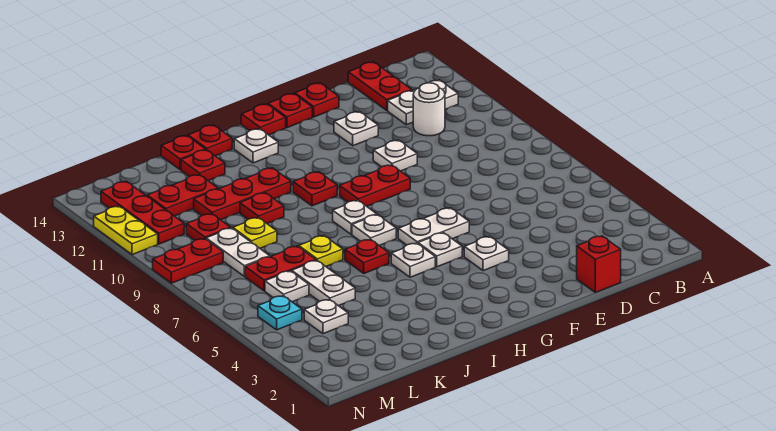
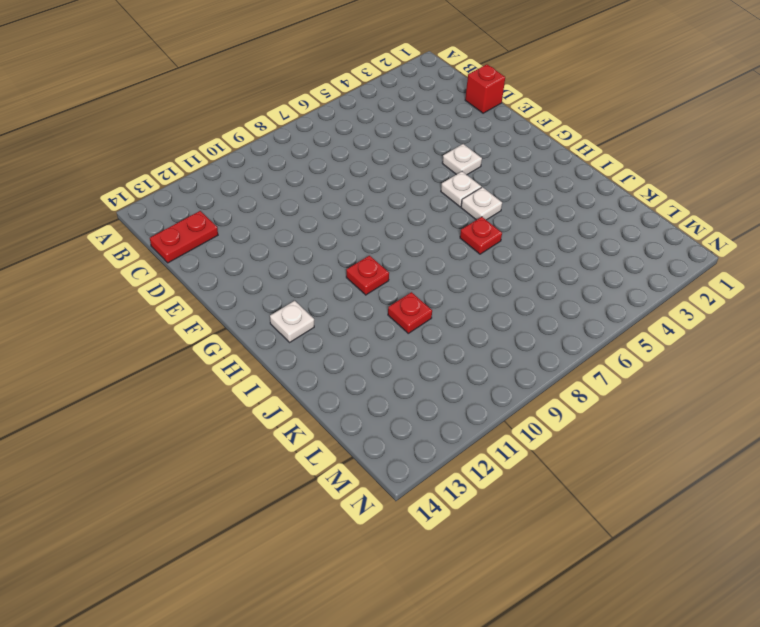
none -> white 1x2 plate [388,80,458,125]
none -> white 1x1 round brick [413,83,445,136]
none -> white 1x1 plate [373,140,417,171]
none -> white 1x1 plate [334,112,378,146]

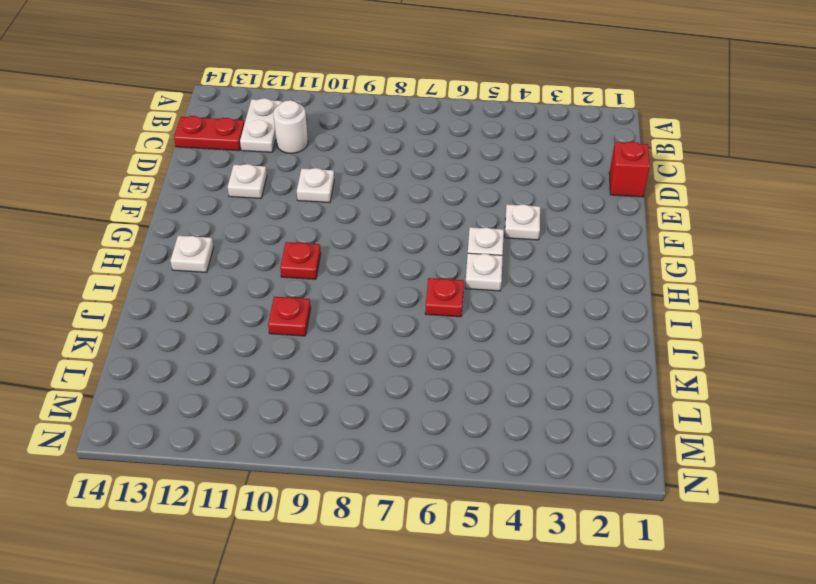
none -> red 1x1 plate [295,83,339,117]
none -> white 1x2 plate [398,208,469,245]
none -> red 1x2 plate [340,165,410,206]
none -> red 1x1 plate [268,93,312,128]

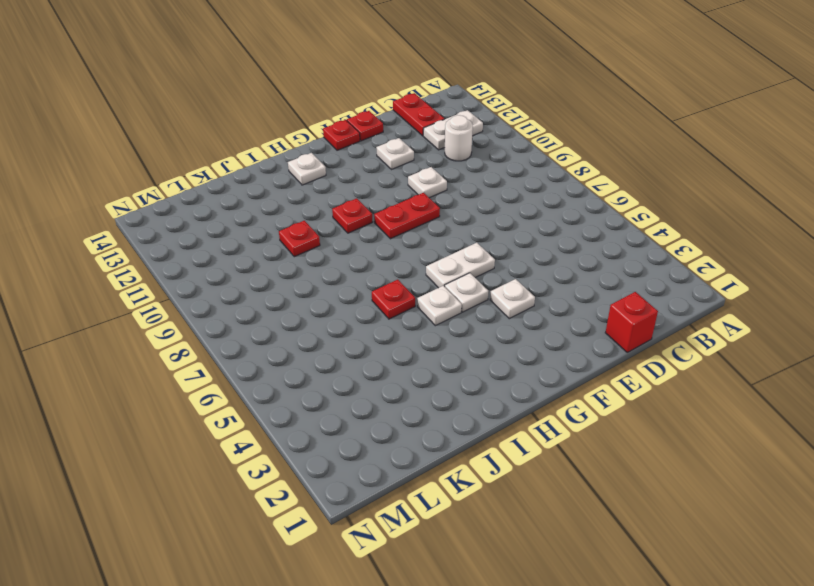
none -> red 1x1 plate [241,104,286,135]
none -> white 1x1 plate [352,215,396,246]
none -> white 1x1 plate [333,200,377,234]
none -> red 1x3 plate [194,168,291,220]

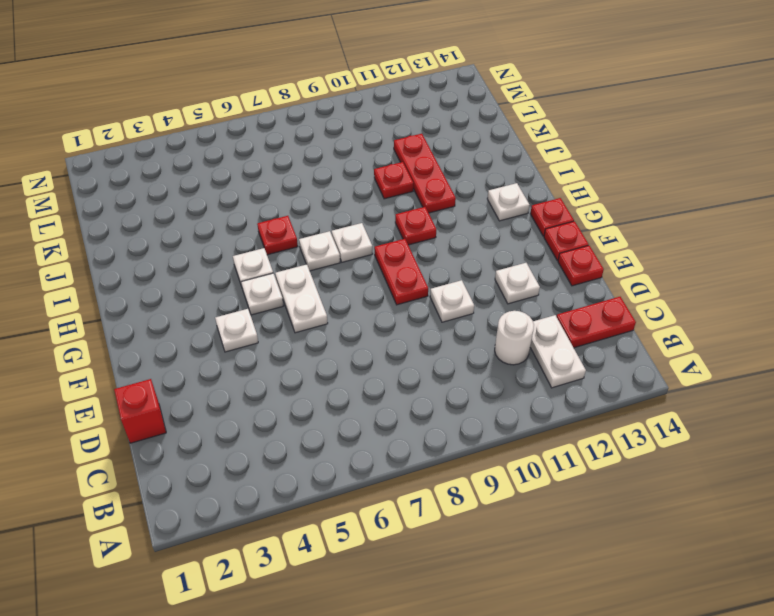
none -> red 1x1 plate [188,125,232,156]
none -> yellow 1x1 plate [299,236,343,266]
none -> red 1x1 plate [181,150,225,181]
none -> red 1x1 plate [161,135,205,170]

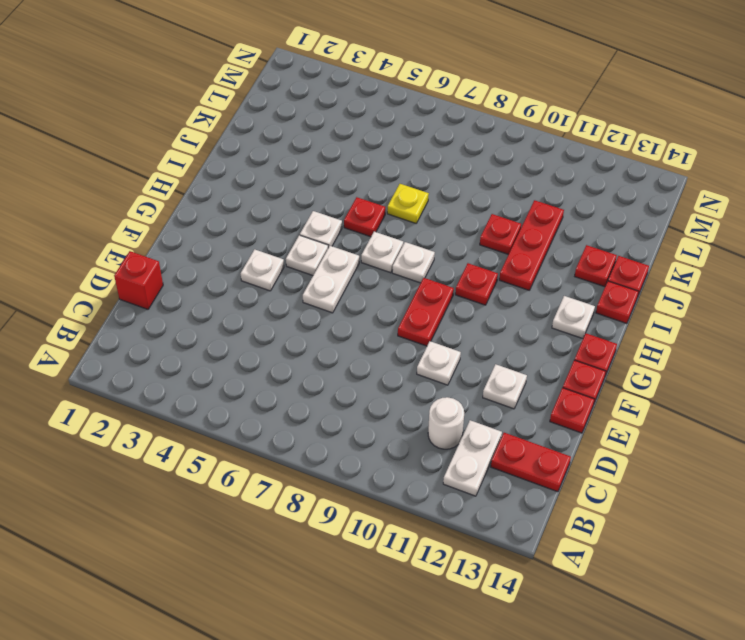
none -> white 1x2 plate [292,261,355,306]
none -> red 1x2 plate [245,246,316,291]
none -> yellow 1x1 plate [233,217,277,248]
none -> red 1x2 plate [147,175,218,216]

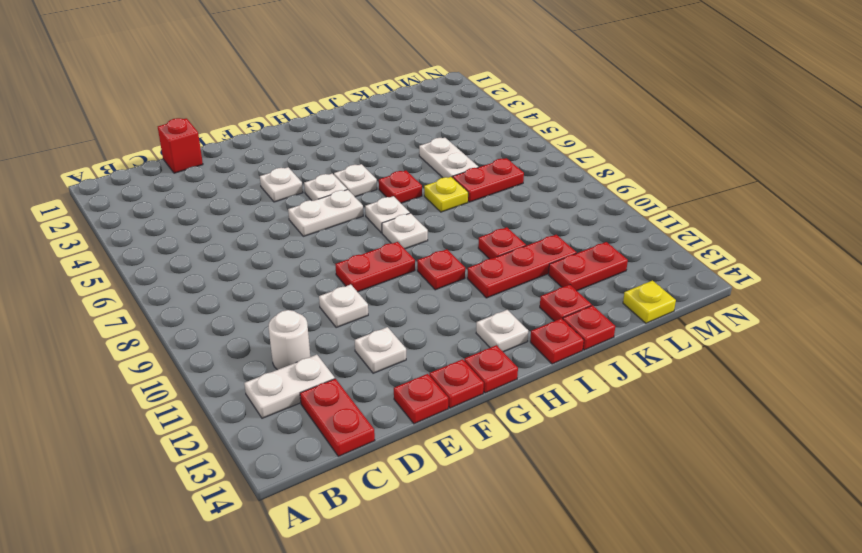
yellow 1x1 plate [623,281,676,323] -> yellow 1x1 plate moved to [233,217,277,248]
none -> white 1x1 plate [304,300,348,334]
none -> white 1x1 plate [265,271,309,302]
none -> white 1x2 plate [206,228,270,276]
none -> red 1x1 plate [186,214,231,240]

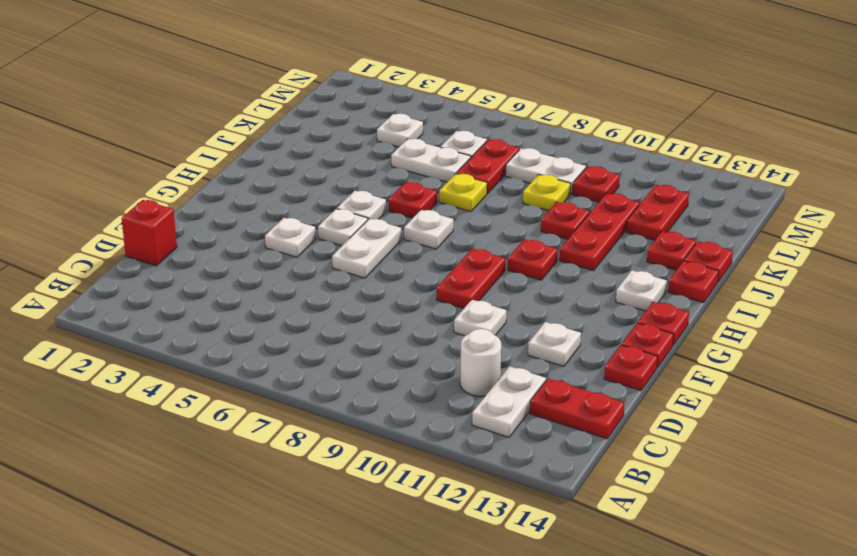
none -> white 1x1 plate [333,200,377,234]
none -> cyan 1x1 plate [258,296,302,330]
none -> red 1x2 plate [153,239,223,283]
none -> red 1x3 plate [101,181,184,244]

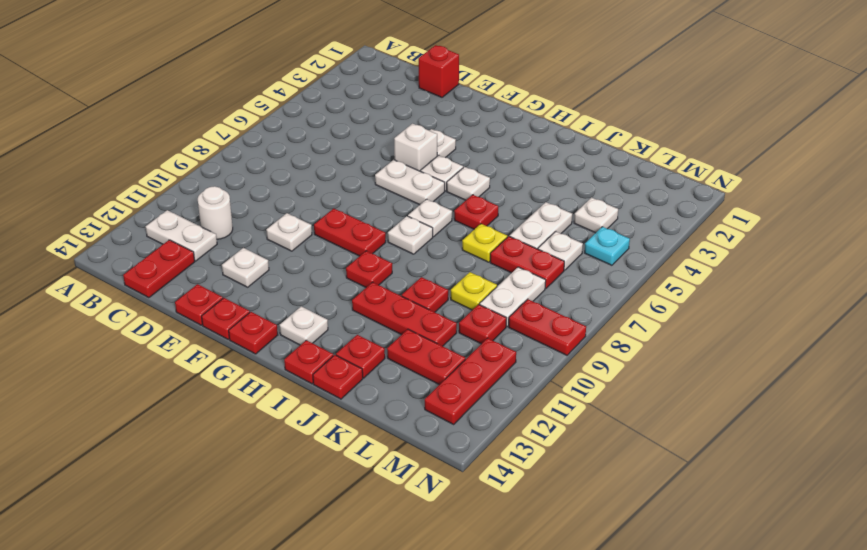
white 1x1 brick [394,124,437,171] -> none
none -> yellow 1x2 plate [94,206,158,255]

